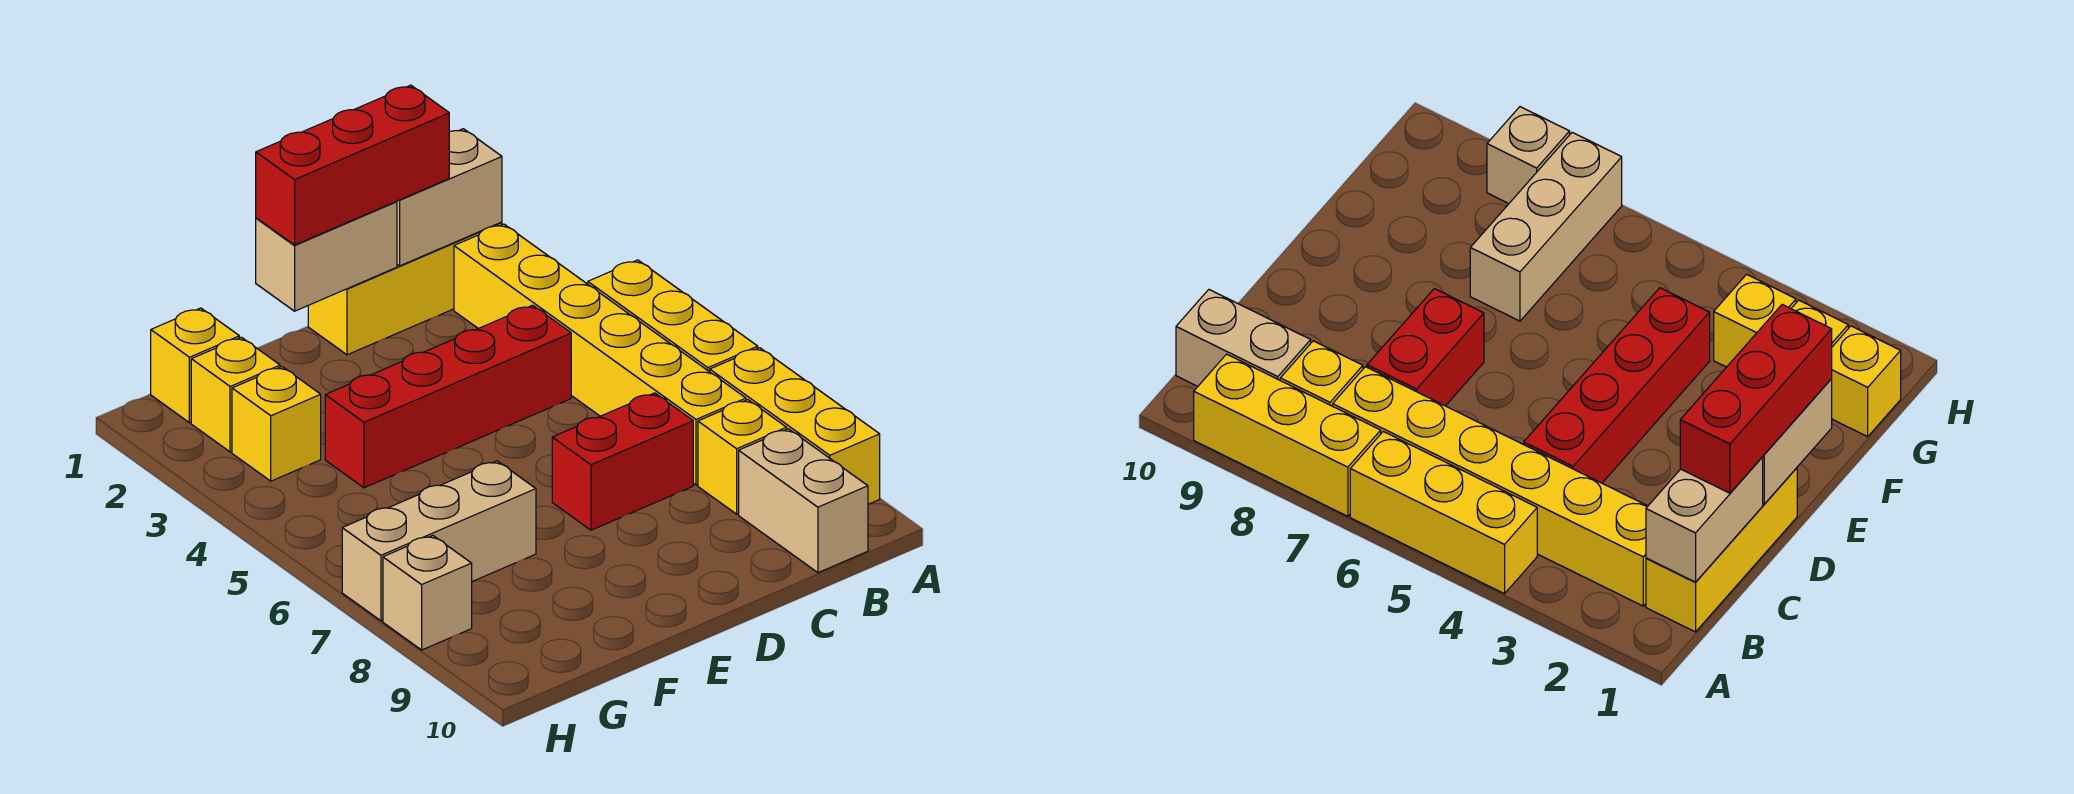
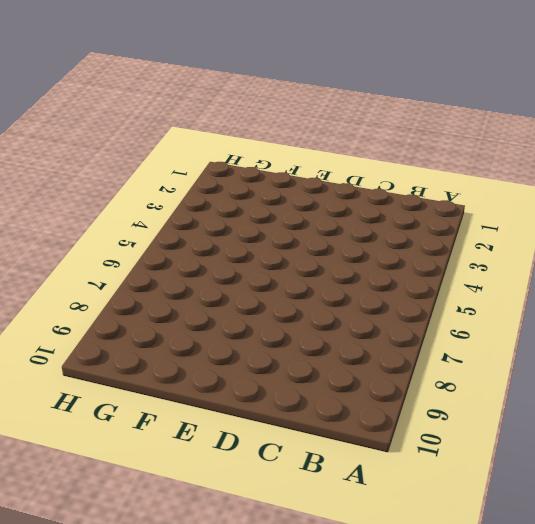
none -> yellow 1x3 brick [588,260,758,372]
none -> yellow 1x3 brick [710,348,880,504]
none -> yellow 1x3 brick [308,222,502,355]

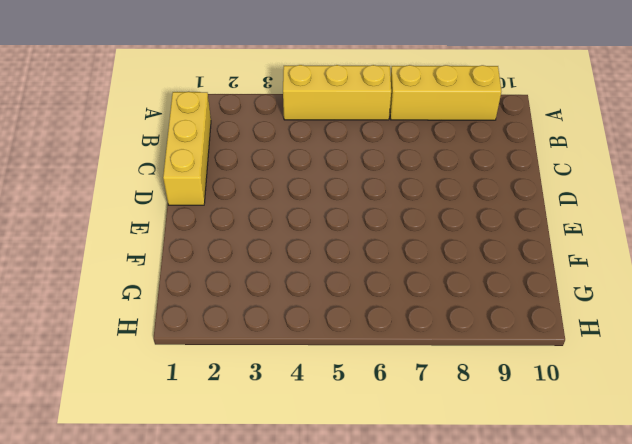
none -> yellow 1x6 brick [454,224,746,485]
none -> yellow 1x1 brick [698,400,787,514]
none -> tan 1x2 brick [739,429,868,573]

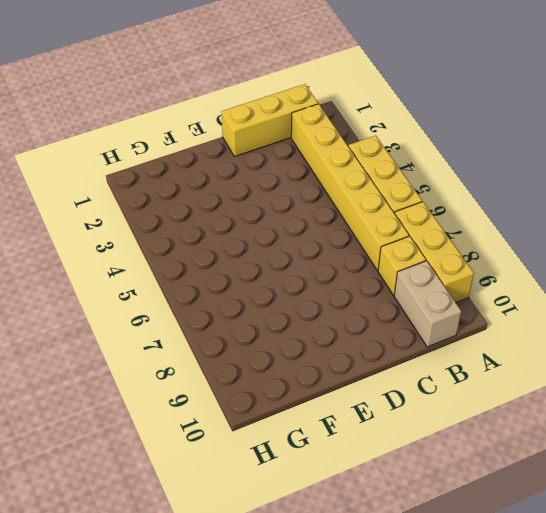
none -> red 1x4 brick [325,305,571,488]
none -> red 1x2 brick [552,393,693,530]
none -> tan 1x3 brick [342,461,536,621]

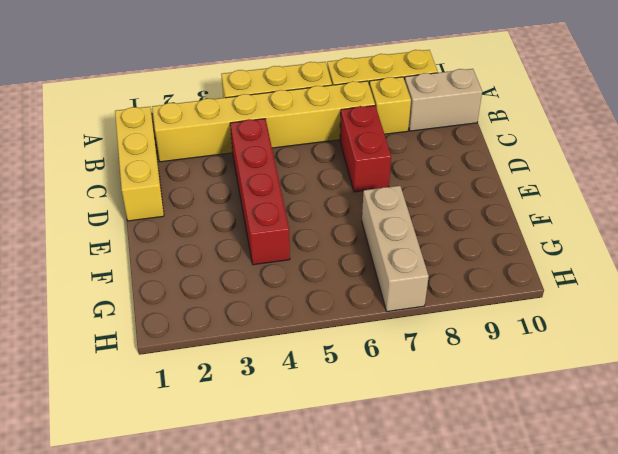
none -> yellow 1x1 brick [151,308,239,423]
none -> yellow 1x1 brick [191,337,280,452]
none -> yellow 1x1 brick [232,367,321,481]

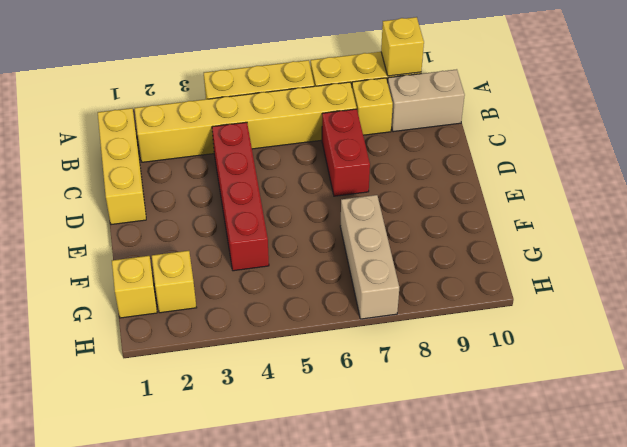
yellow 1x1 brick [381,17,424,76] -> yellow 1x1 brick moved to [232,367,321,481]
none -> tan 1x1 brick [383,535,472,650]
none -> tan 1x2 brick [397,129,502,266]
none -> tan 1x2 brick [256,201,397,311]

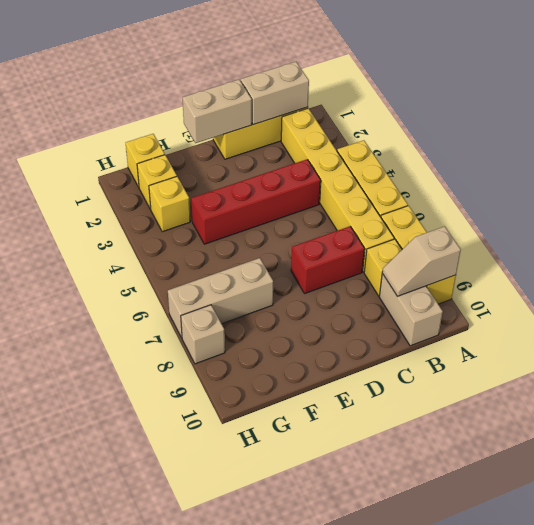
tan 1x2 slope [382,226,461,296] -> none
none -> red 1x3 brick [256,85,449,245]

